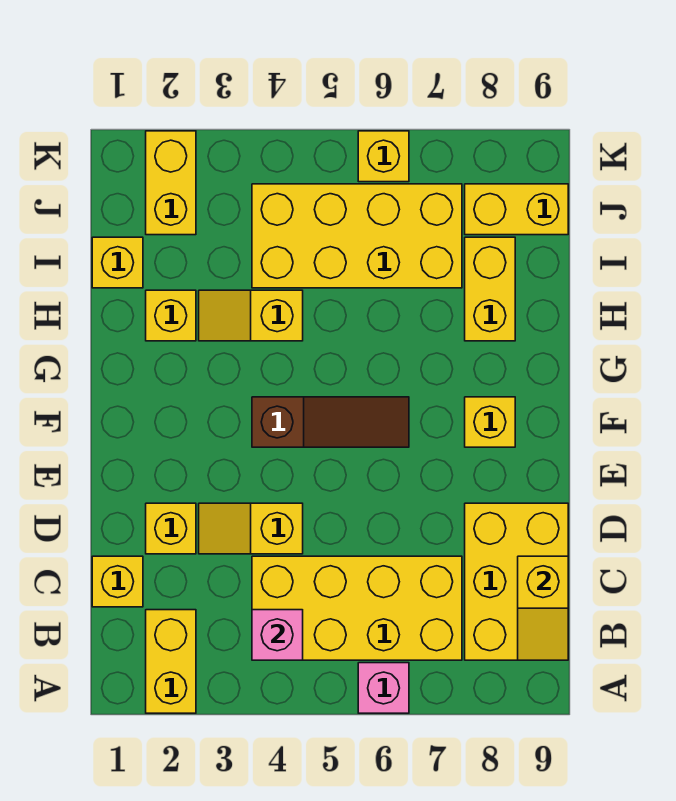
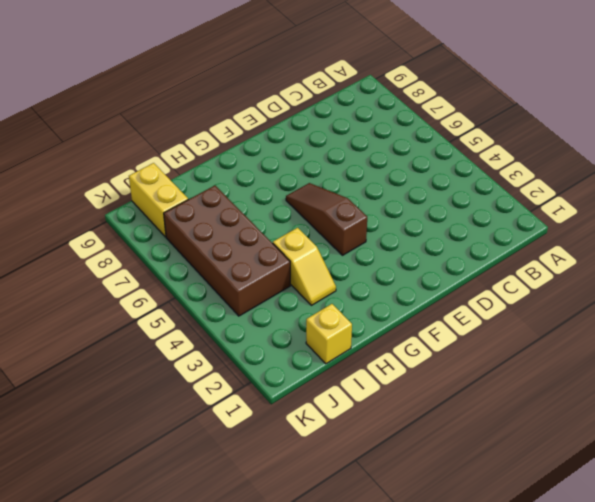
brown 2x4 brick [164,186,290,316] -> yellow 2x4 brick [252,184,462,288]
none -> yellow 1x2 brick [146,610,196,713]
none -> pink 1x1 brick [358,663,409,713]
none -> yellow 2x4 brick [252,556,462,660]

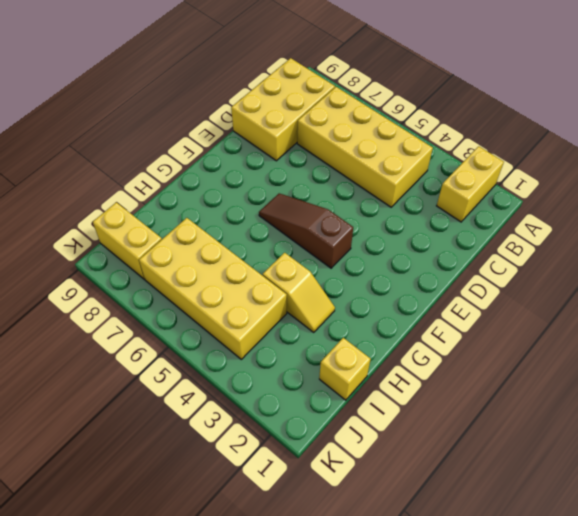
none -> pink 1x1 brick [358,663,409,713]
none -> yellow 1x1 brick [92,556,143,607]
none -> yellow 1x1 brick [146,503,196,554]

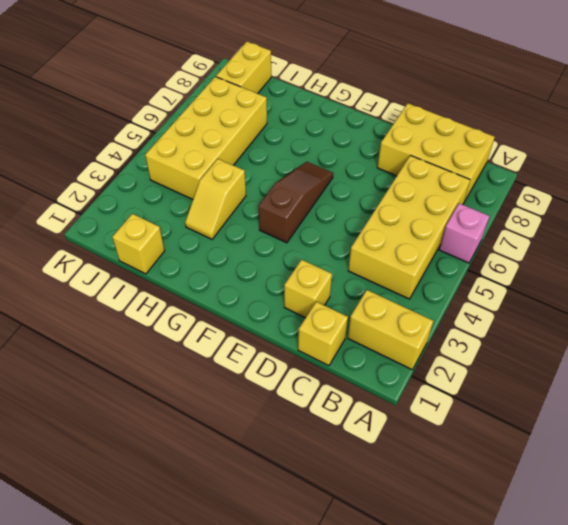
none -> yellow 1x2 slope [199,503,303,554]
none -> yellow 1x1 brick [465,397,515,447]
none -> yellow 1x1 brick [146,290,196,341]

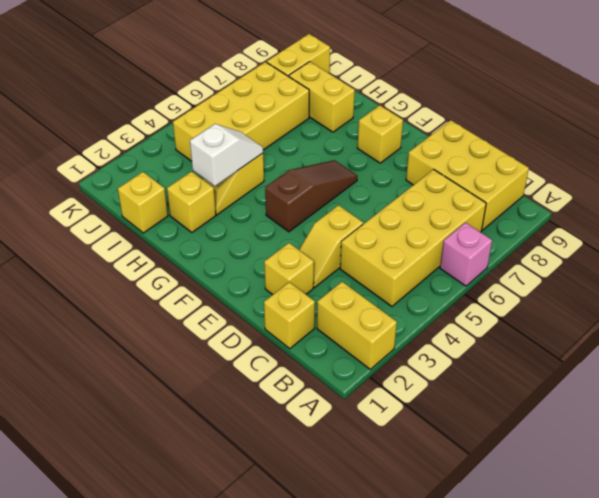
white 1x2 slope [190,124,263,186] -> none
none -> yellow 1x2 brick [146,131,196,235]
none -> yellow 1x1 brick [358,131,409,182]
none -> pink 1x1 brick [252,610,303,660]

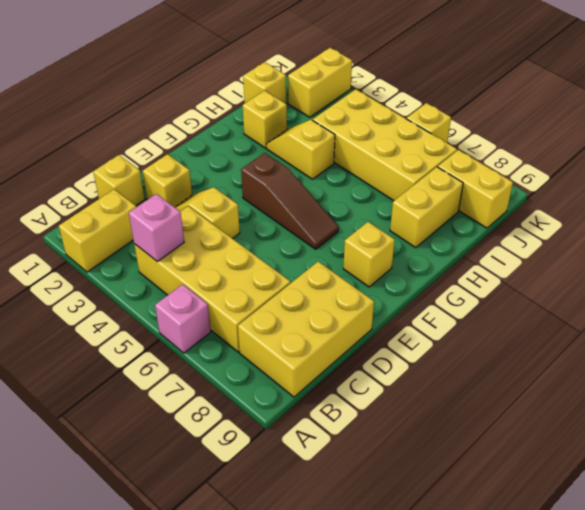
none -> yellow 1x2 slope [518,556,568,660]

